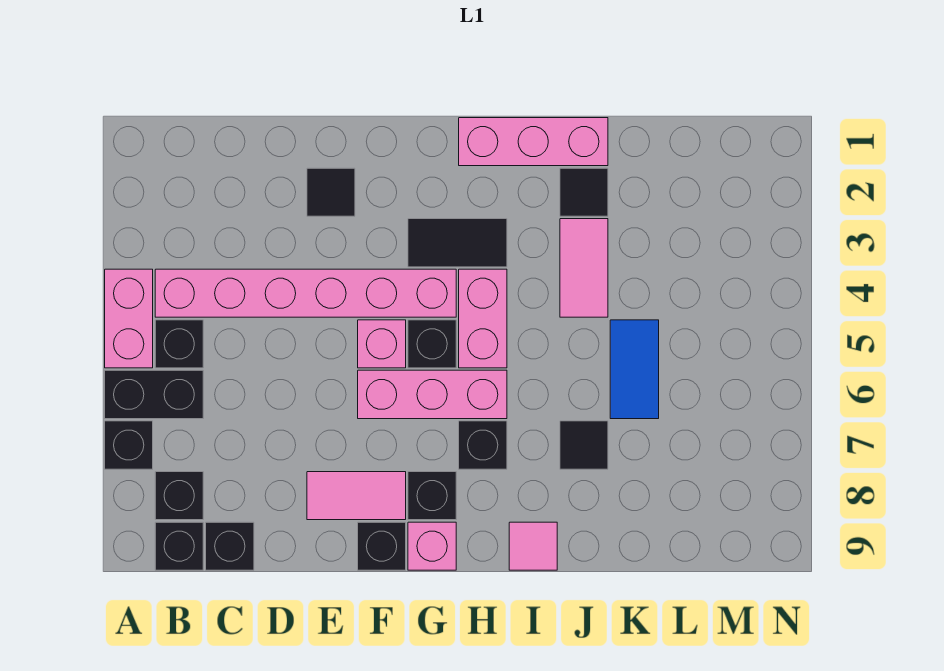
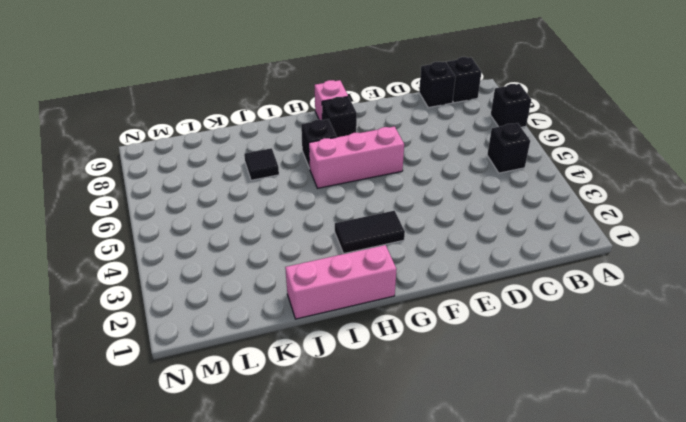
none -> pink 1x2 brick [105,269,153,368]
none -> black 1x2 brick [105,370,203,419]
none -> pink 1x6 brick [155,269,456,317]

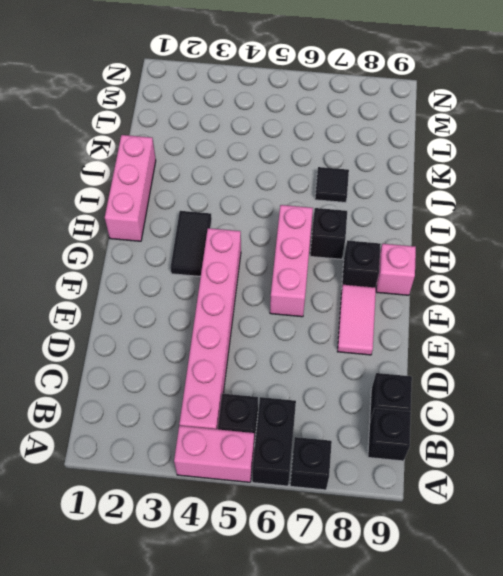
none -> black 1x1 brick [155,472,203,520]
none -> black 1x1 tile [307,168,355,216]
none -> pink 1x1 brick [358,320,406,368]

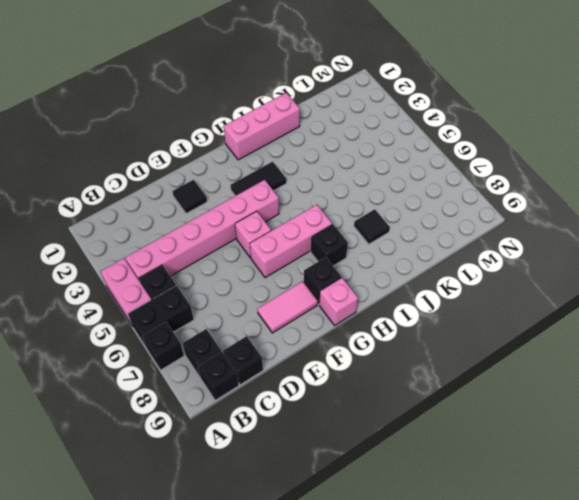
none -> black 1x1 brick [358,522,406,570]
none -> black 1x1 brick [408,320,456,368]
none -> pink 1x2 brick [459,269,507,368]

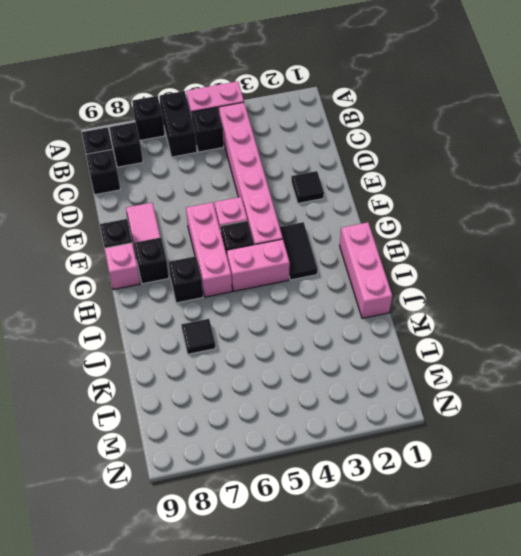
none -> pink 1x1 tile [509,522,557,570]
none -> black 1x1 tile [560,168,608,216]
none -> pink 1x2 tile [560,219,608,317]

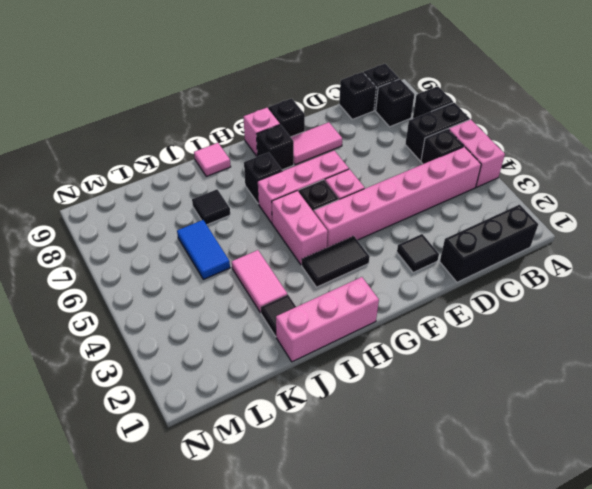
black 1x3 brick [440,205,538,282] -> none

